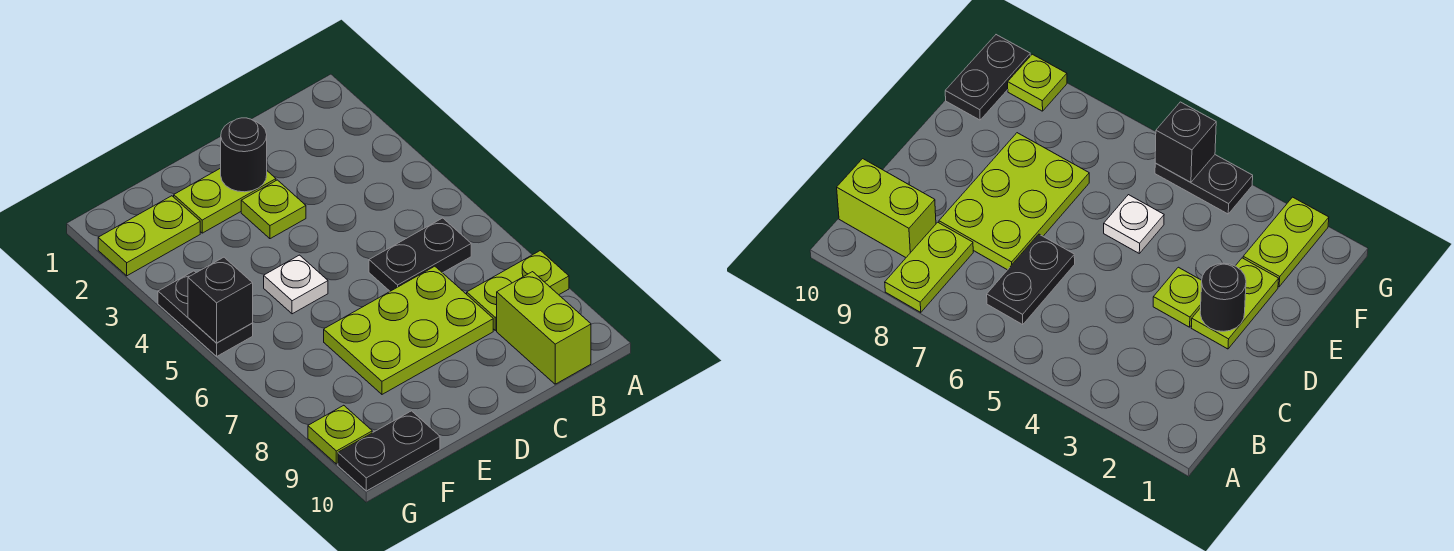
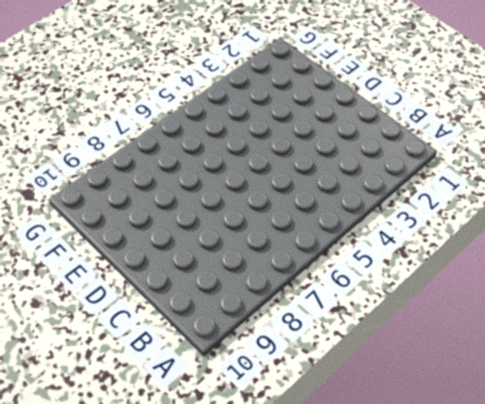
none -> lime 1x2 plate [467,251,569,330]
none -> black 1x2 plate [369,218,471,291]
none -> lime 1x2 brick [497,272,591,384]

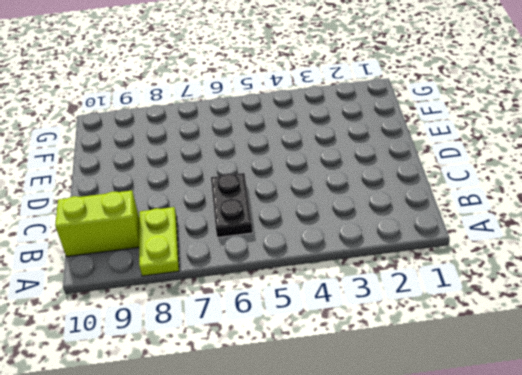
none -> lime 2x3 plate [324,266,493,394]
none -> lime 1x2 plate [174,168,276,233]
none -> lime 1x1 plate [241,180,306,239]

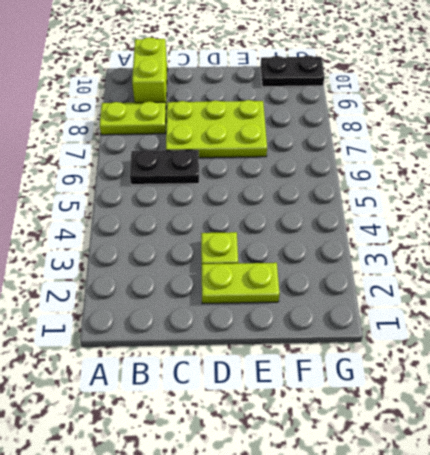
none -> white 1x1 plate [264,255,328,314]
none -> lime 1x2 plate [98,196,200,276]
none -> black 1x2 plate [158,271,253,356]

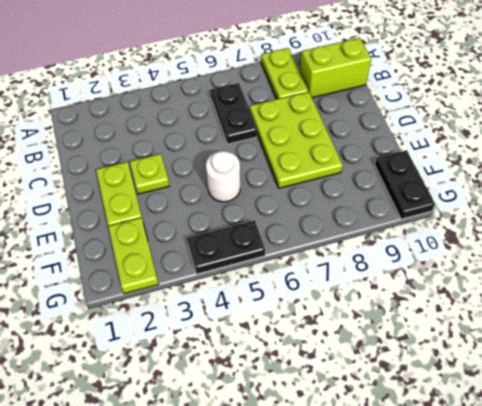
white 1x1 round brick [206,151,240,202] -> white 1x1 plate [264,255,328,314]
none -> lime 1x1 plate [308,405,372,464]
none -> black 1x1 round brick [221,118,267,192]
none -> black 1x1 brick [188,257,253,343]

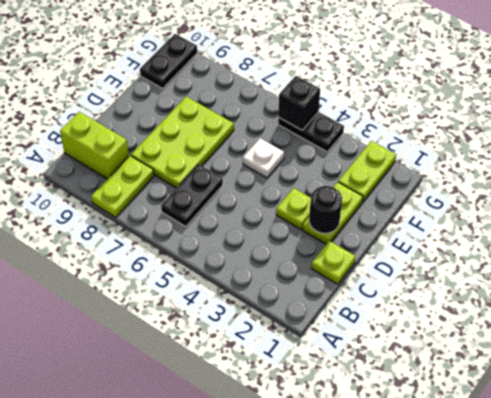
lime 1x1 plate [311,241,355,284] -> lime 1x1 plate moved to [308,405,372,464]

